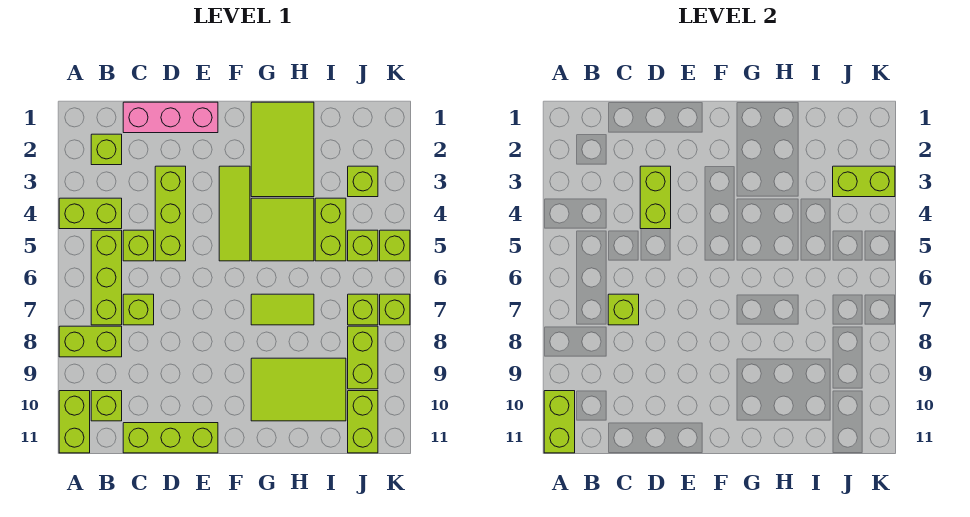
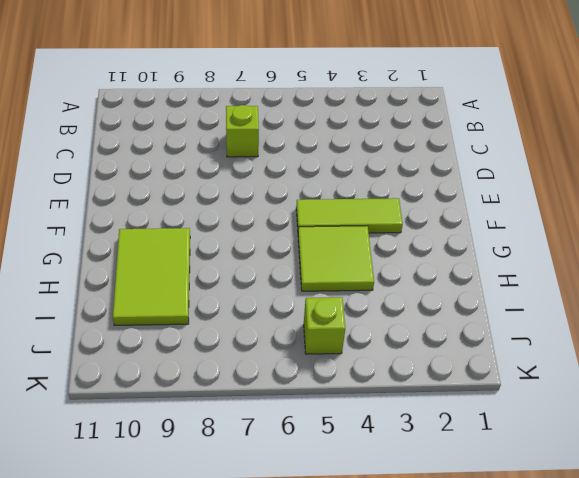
none -> lime 1x2 brick [59,198,122,229]
none -> lime 1x2 brick [59,326,122,357]
none -> lime 1x2 brick [59,391,90,453]

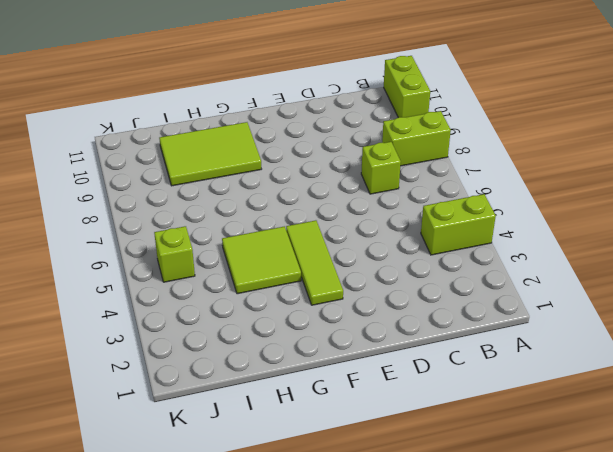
none -> lime 1x1 brick [91,134,122,165]
none -> lime 1x3 brick [91,230,122,325]
none -> lime 1x1 brick [91,391,122,421]

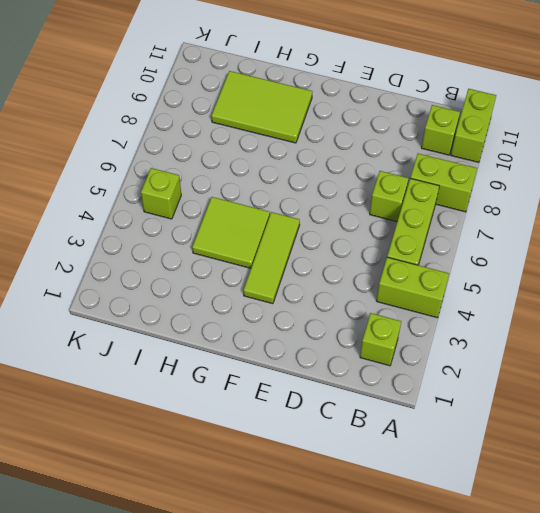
none -> pink 1x3 brick [123,102,218,133]
none -> lime 1x1 brick [123,230,154,261]
none -> lime 1x3 brick [123,423,218,453]

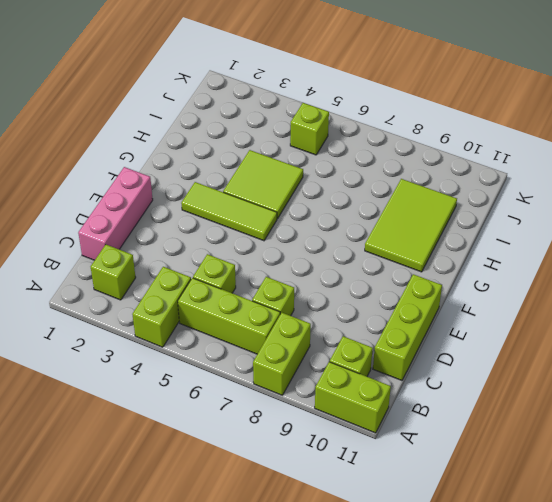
none -> lime 1x3 brick [155,166,186,261]
none -> lime 2x3 tile [251,102,314,197]
none -> lime 1x2 tile [251,294,314,325]

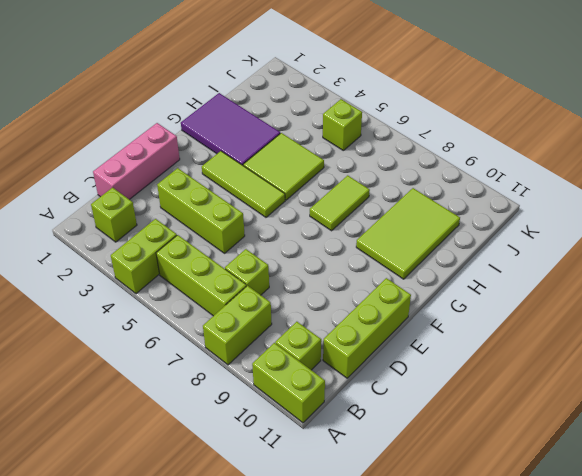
purple 2x3 tile [181,93,280,165] -> lime 2x3 tile [251,102,314,197]
none -> lime 1x1 brick [123,230,154,261]
none -> lime 1x2 brick [315,198,346,261]
none -> lime 1x1 brick [348,166,378,197]

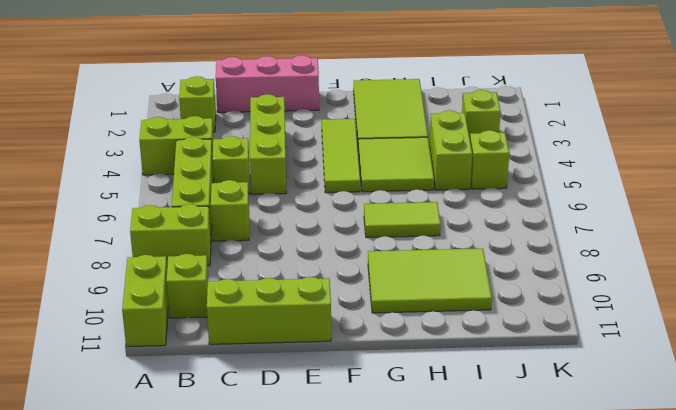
none -> lime 1x1 brick [348,294,378,325]
none -> lime 1x2 brick [348,326,378,389]
none -> lime 1x2 brick [348,391,378,453]

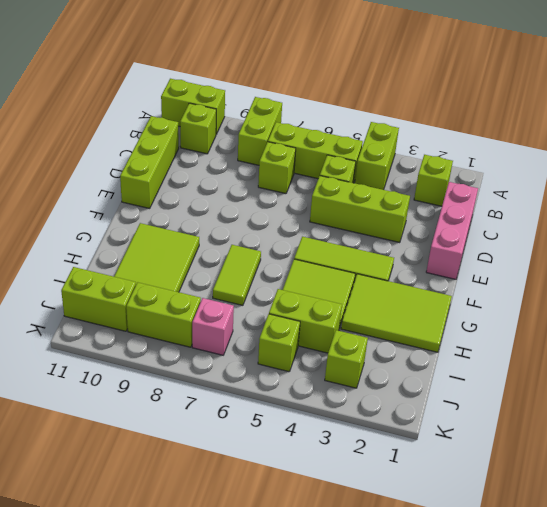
pink 1x1 brick [192,298,234,355] -> lime 1x1 brick [348,294,378,325]
none -> lime 1x1 brick [380,230,410,261]
none -> lime 1x1 brick [380,294,410,325]
none -> lime 1x2 brick [544,391,575,453]

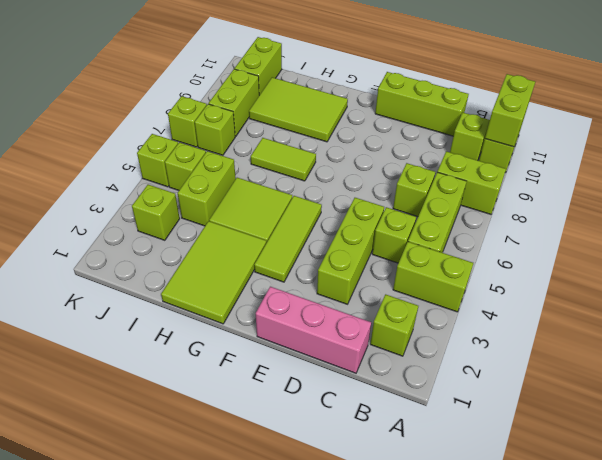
none -> lime 1x1 brick [608,294,639,325]
none -> lime 1x2 brick [640,166,671,229]
none -> lime 1x2 brick [833,166,895,197]

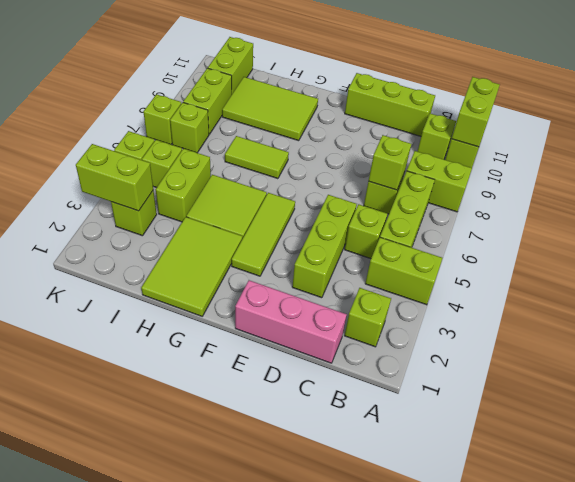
none -> lime 1x2 brick [640,166,671,229]

